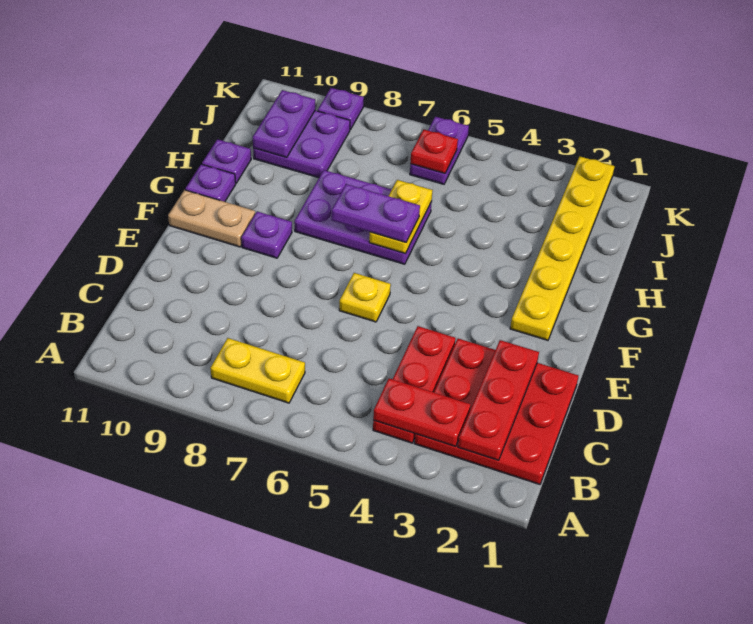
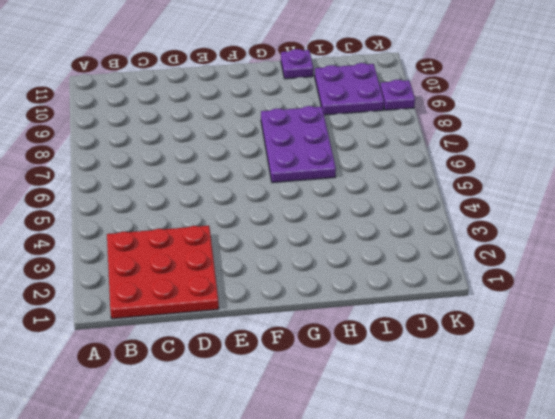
none -> red 1x3 plate [373,326,456,443]
none -> yellow 1x2 plate [211,338,305,403]
none -> yellow 1x1 plate [339,273,391,322]

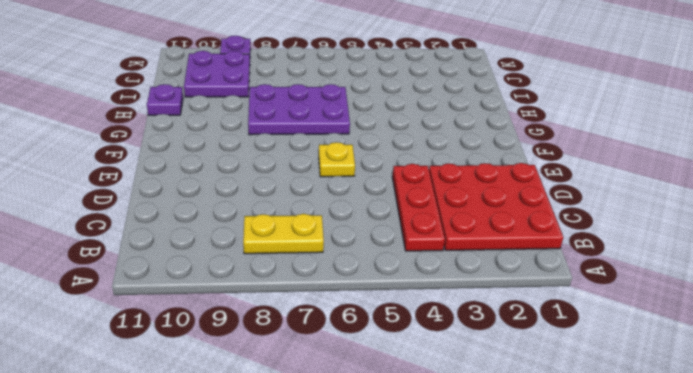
none -> yellow 1x6 plate [510,157,615,340]
none -> purple 1x1 plate [241,211,292,258]
none -> tan 1x2 plate [168,190,255,247]

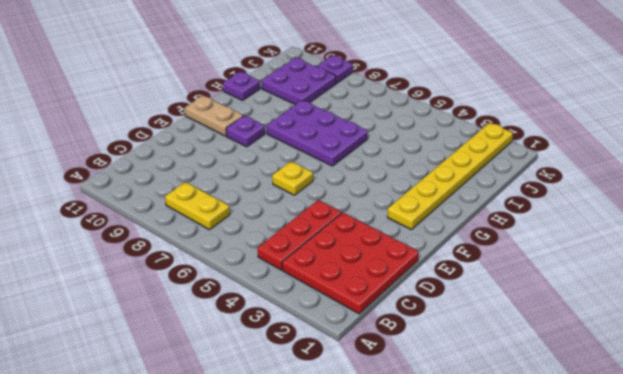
none -> purple 1x1 plate [185,164,236,202]
none -> purple 1x2 plate [410,117,469,184]
none -> red 1x3 plate [458,340,539,460]

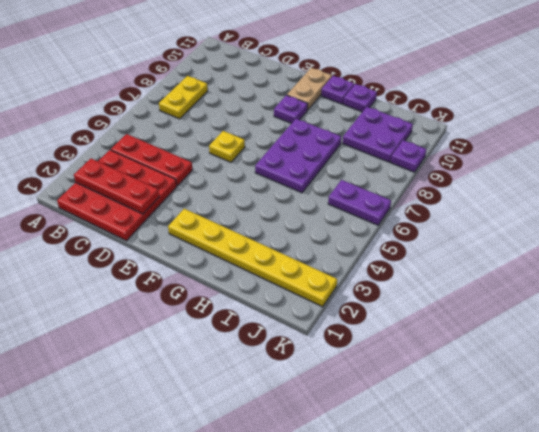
none -> red 1x2 plate [373,378,471,446]
none -> yellow 1x2 plate [369,180,433,253]
none -> purple 1x2 plate [253,90,315,157]

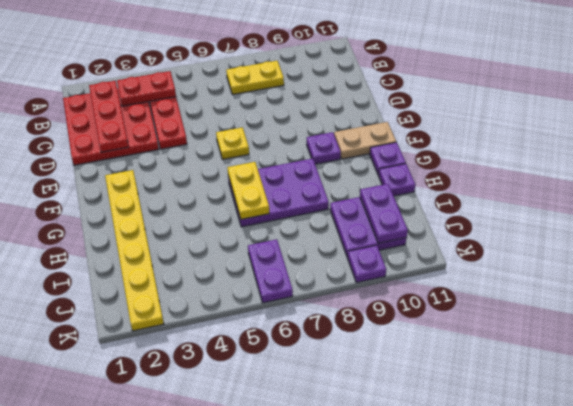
none -> red 1x1 plate [410,130,458,174]
none -> purple 1x2 plate [332,184,420,242]

